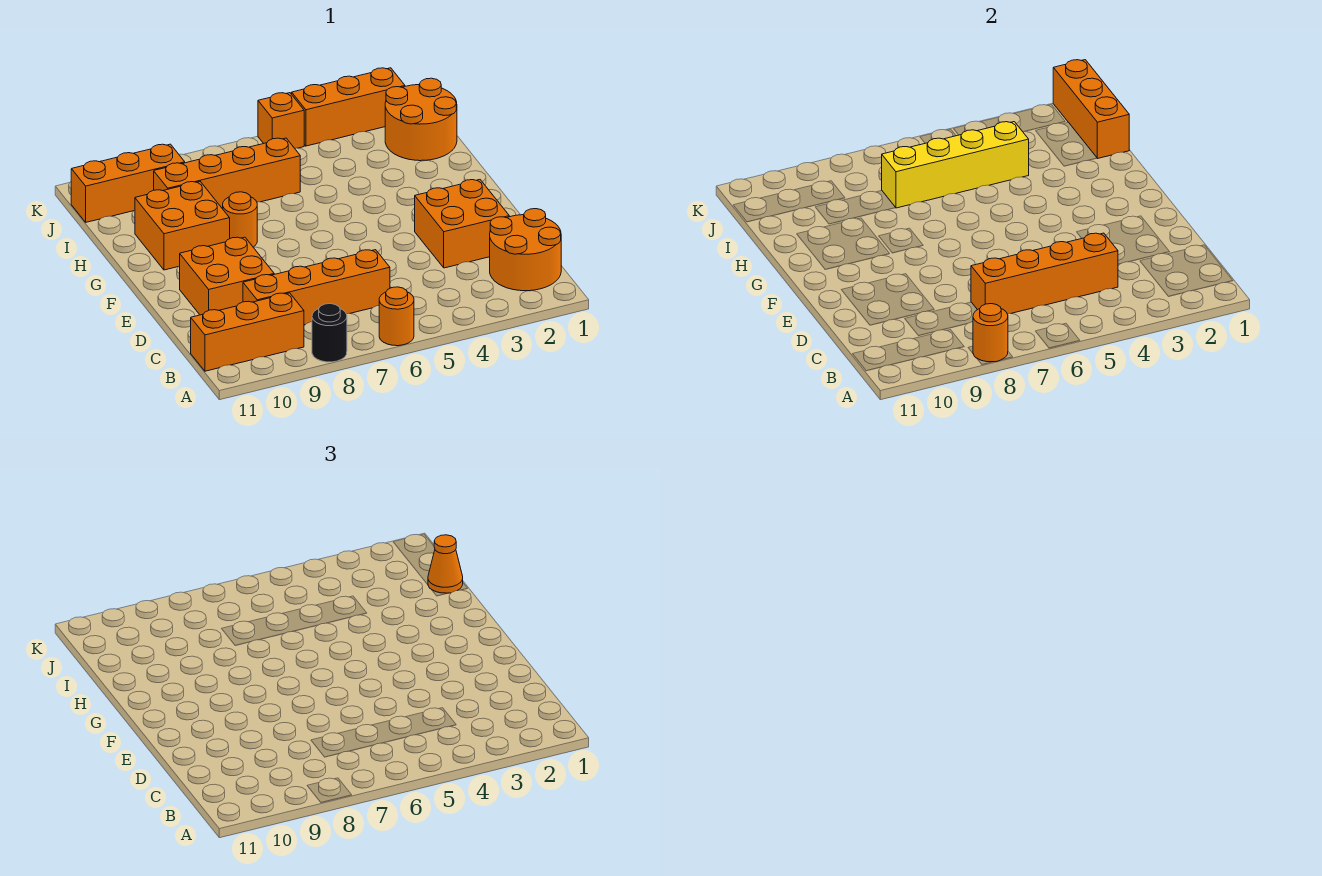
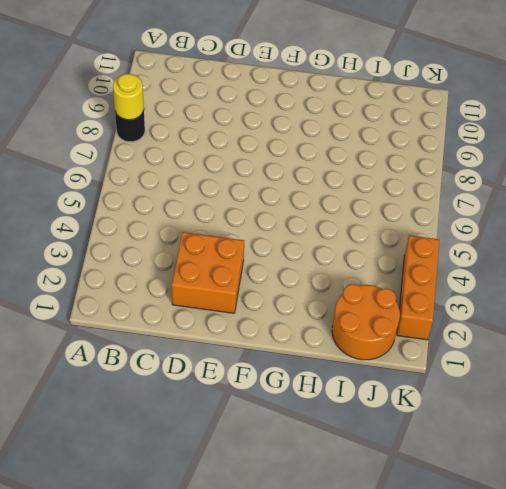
yellow 1x1 round brick [113,74,144,120] -> orange 1x1 round brick [973,304,1008,362]
none -> orange 1x1 round brick [379,287,414,346]
none -> orange 2x2 round brick [490,209,561,291]
none -> orange 1x3 brick [191,293,304,371]

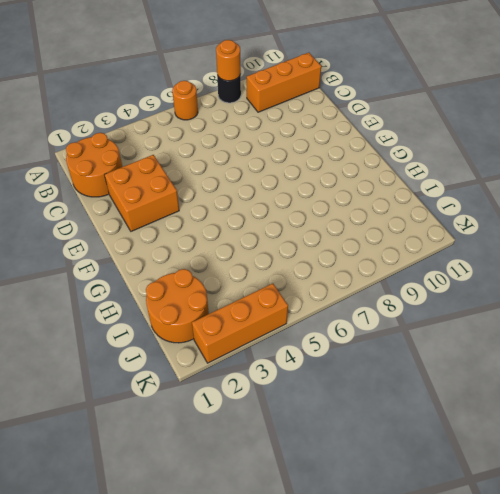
none -> orange 1x4 brick [243,250,390,325]
none -> orange 2x2 brick [180,237,274,315]
none -> orange 1x1 round brick [223,192,257,247]

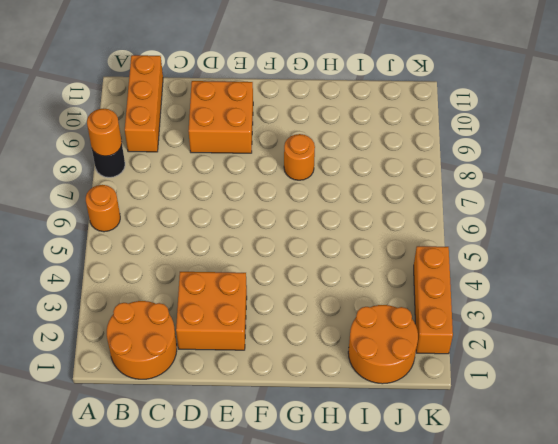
none -> orange 1x4 brick [243,250,390,325]
none -> orange 2x2 brick [135,182,230,270]
none -> orange 1x4 brick [154,138,300,209]

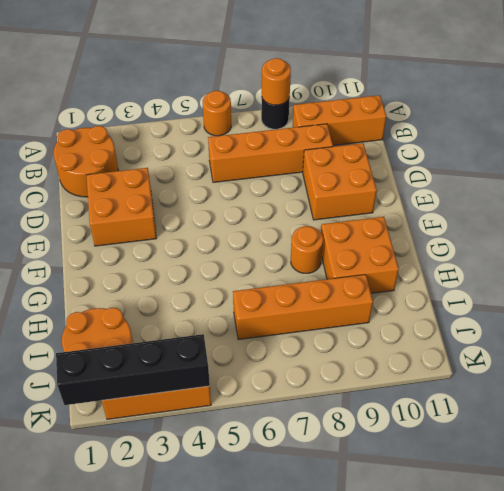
black 1x4 brick [56,334,210,405] -> orange 1x3 brick [1053,60,1129,159]
none -> orange 1x3 brick [71,144,185,222]
none -> orange 1x1 brick [258,93,304,148]
none -> orange 1x4 brick [971,233,1118,314]

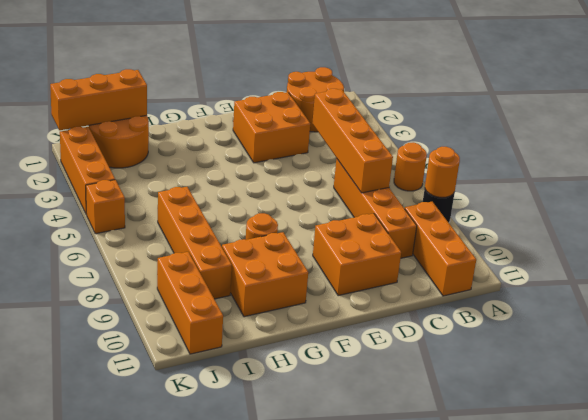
none -> yellow 1x4 brick [882,122,1029,208]
none -> orange 1x1 cone [428,535,463,594]

